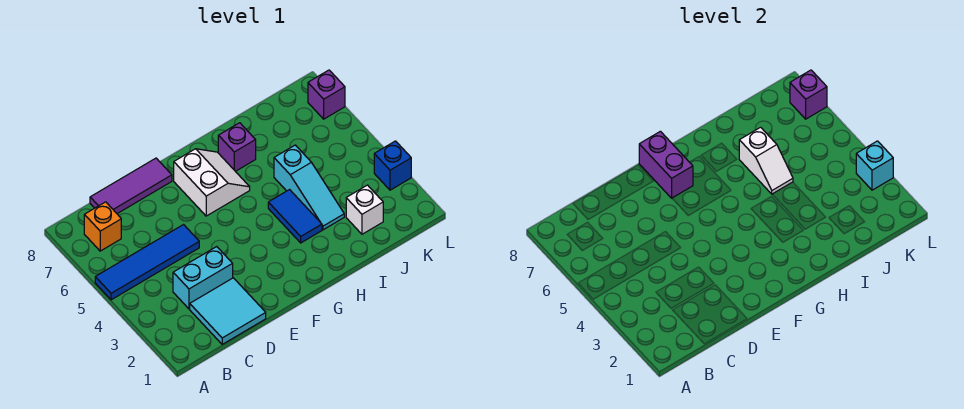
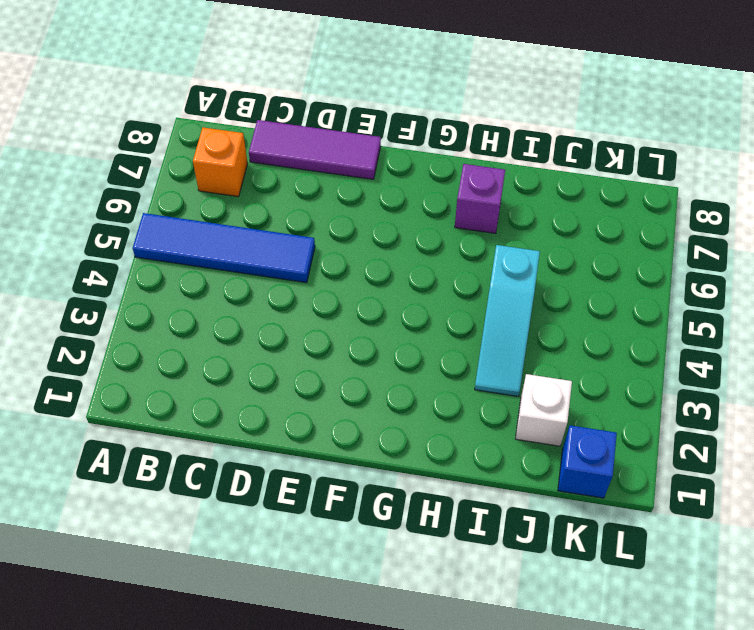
blue 1x1 brick [558,425,617,498] -> blue 1x1 brick moved to [374,141,411,190]
none -> cyan 2x2 tile [190,278,266,344]
none -> cyan 1x2 brick [173,247,233,309]
none -> white 2x2 slope [174,149,250,216]

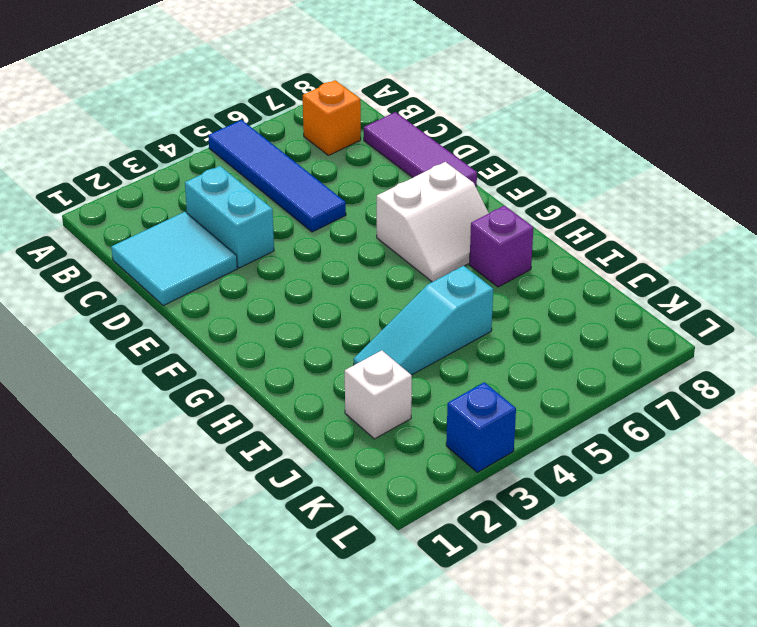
none -> blue 1x2 tile [268,190,322,243]
none -> purple 1x1 brick [308,70,345,119]
none -> purple 1x2 brick [639,131,693,198]

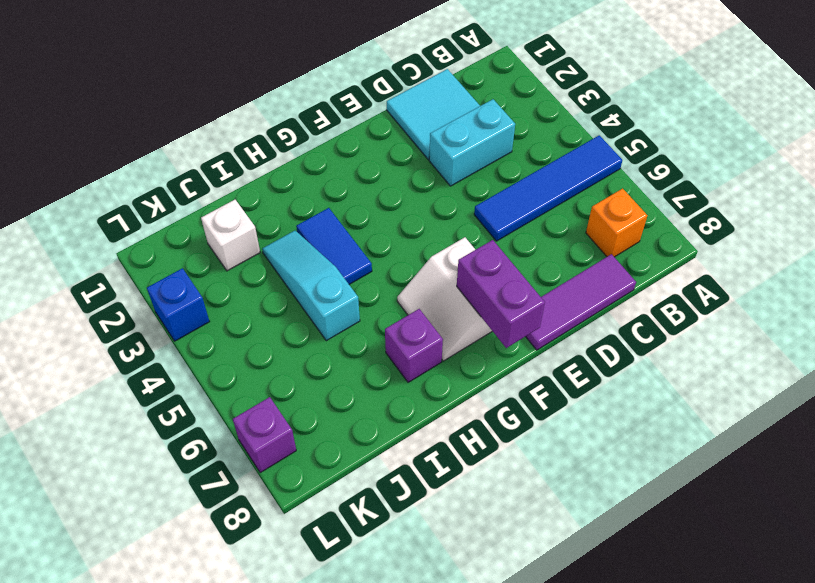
none -> white 1x2 slope [739,127,793,194]
none -> cyan 1x1 brick [856,141,893,190]
none -> purple 1x1 brick [790,70,827,119]

